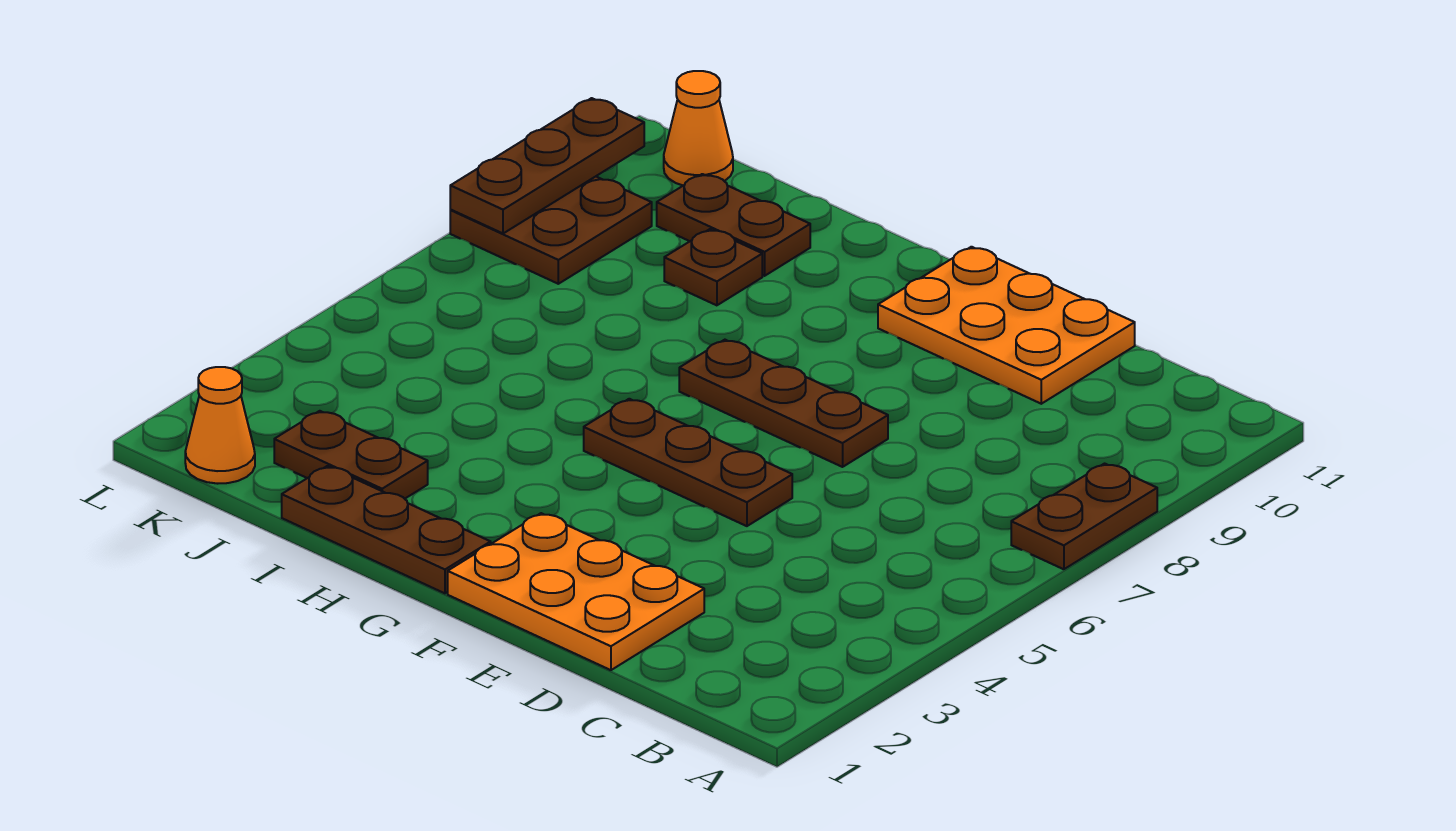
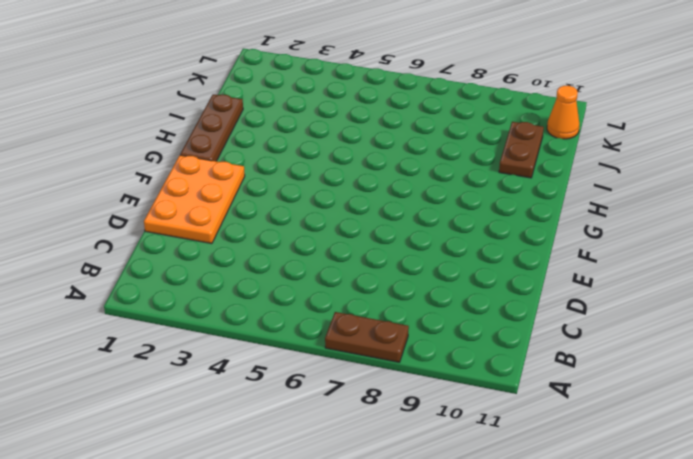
none -> orange 2x3 plate [878,247,1135,404]
none -> brown 1x3 plate [584,399,792,526]
none -> brown 1x3 plate [679,340,888,467]

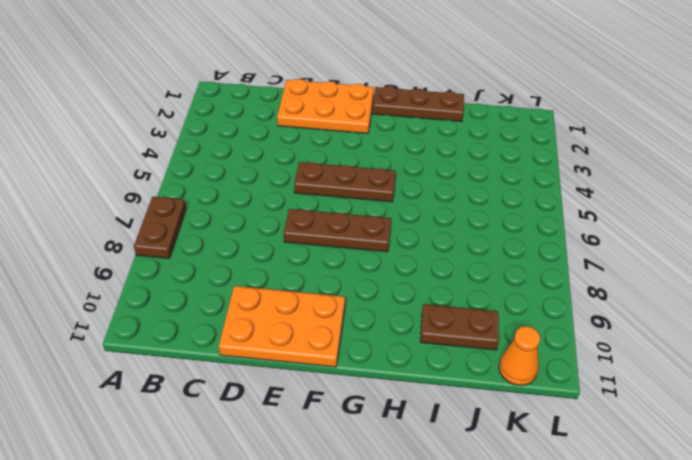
none -> brown 1x2 plate [274,411,428,499]
none -> brown 1x1 plate [664,229,762,305]
none -> orange 1x1 cone [185,367,255,484]

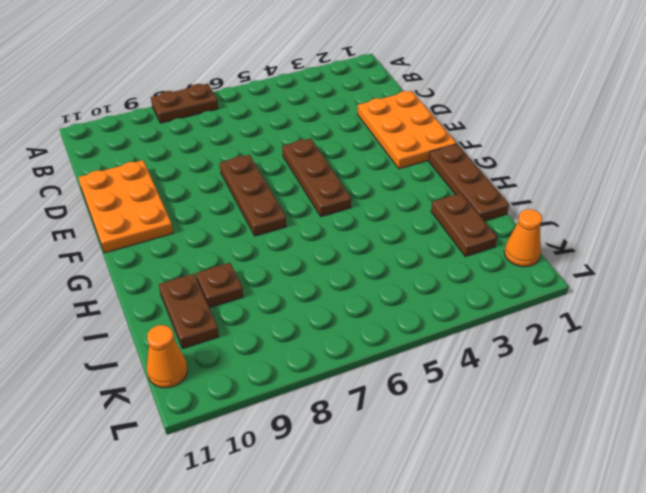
none -> brown 2x2 plate [450,177,652,284]
none -> brown 1x3 plate [450,98,644,233]

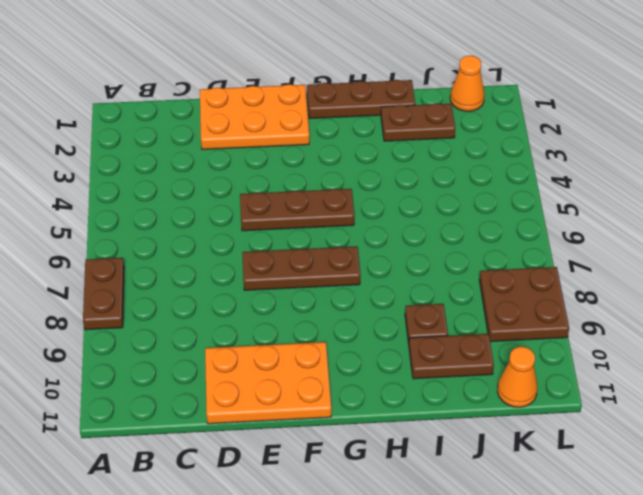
none -> brown 1x3 plate [450,98,644,233]

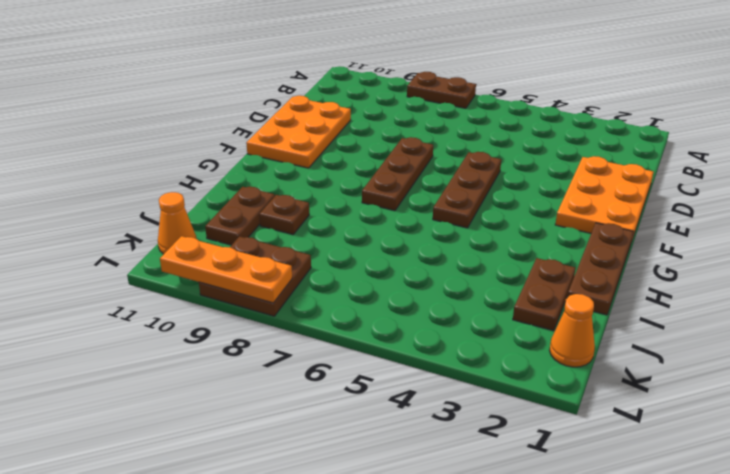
orange 1x3 plate [160,236,292,303] -> brown 1x3 plate [450,98,644,233]

